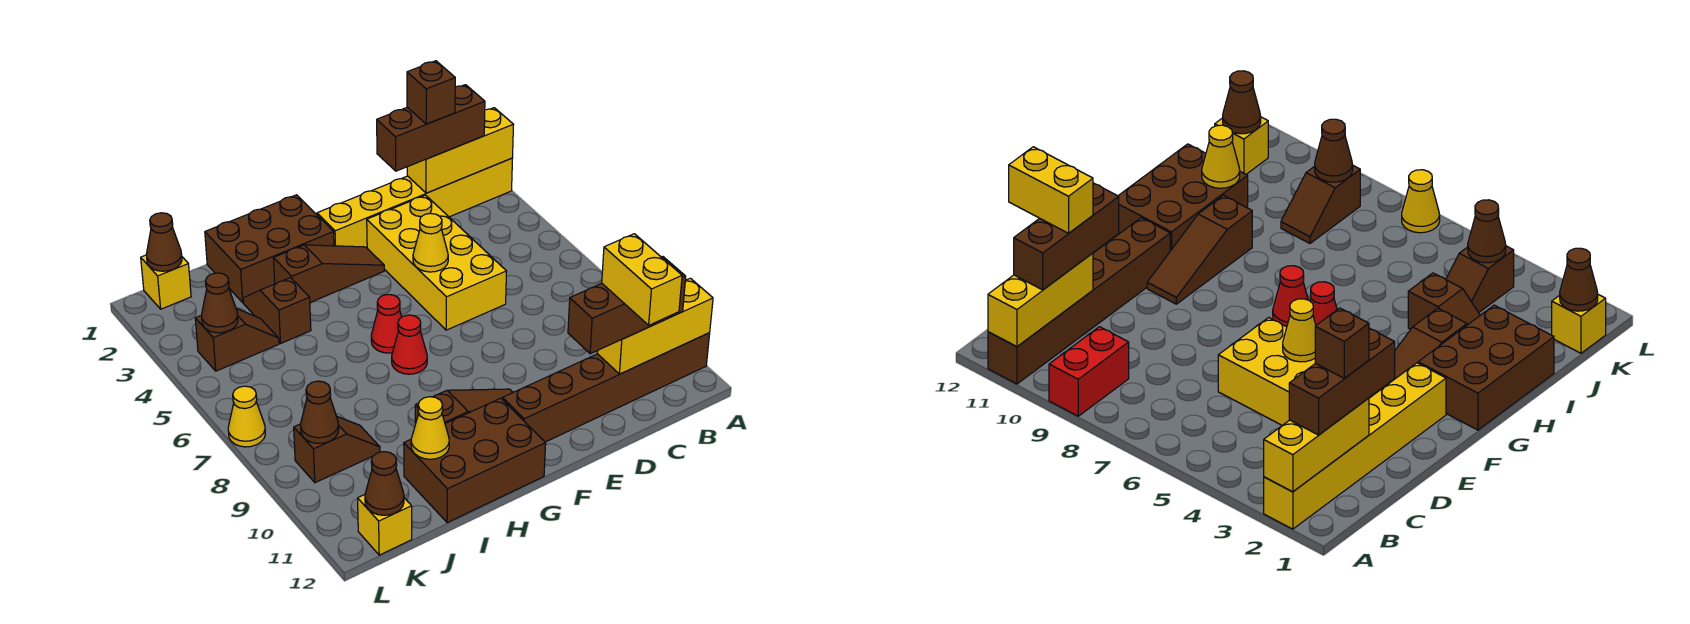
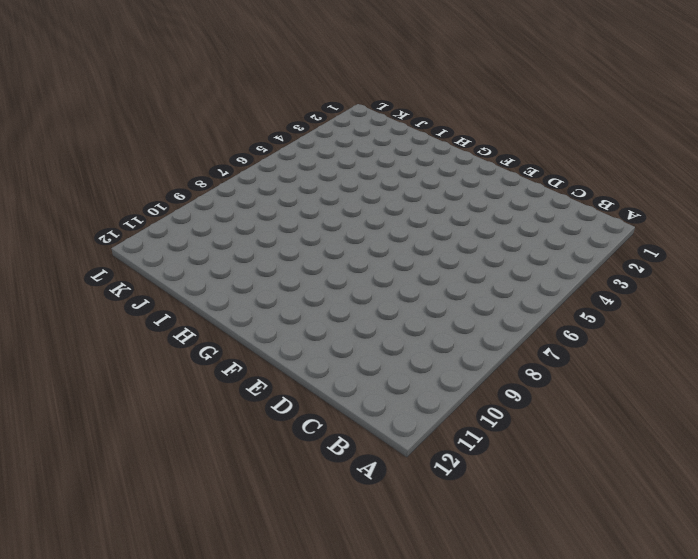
none -> yellow 1x6 brick [317,158,513,248]
none -> red 1x2 brick [1049,327,1129,416]
none -> brown 1x6 brick [502,333,710,442]

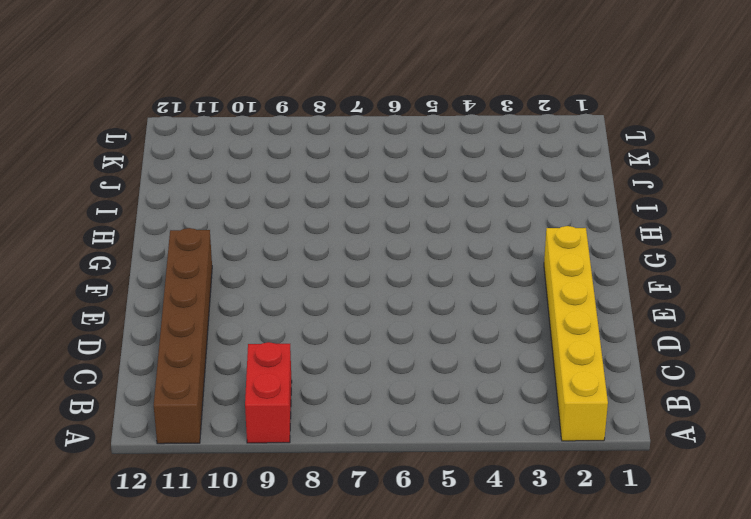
none -> yellow 2x4 brick [367,195,507,330]
none -> brown 1x3 slope [274,245,384,302]
none -> brown 1x3 slope [415,389,513,424]

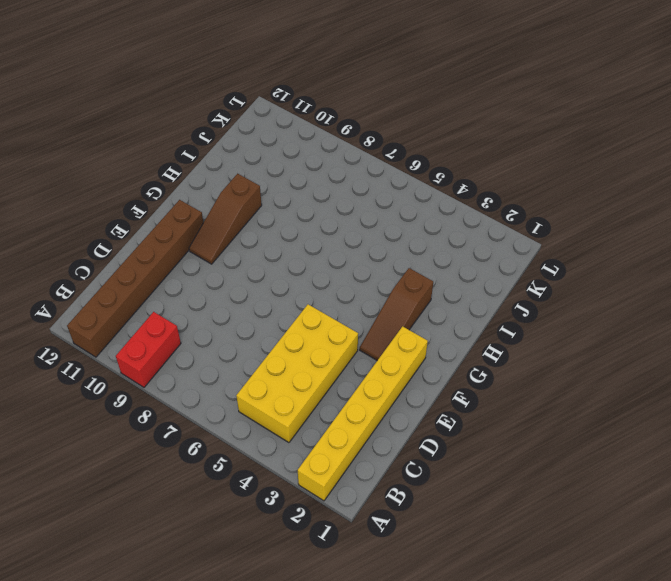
yellow 2x4 brick [236,304,358,443] -> yellow 2x4 brick turned to [367,195,507,330]
none -> brown 2x3 brick [205,195,334,303]
none -> red 1x1 cone [371,294,402,353]
none -> red 1x1 cone [392,315,427,374]

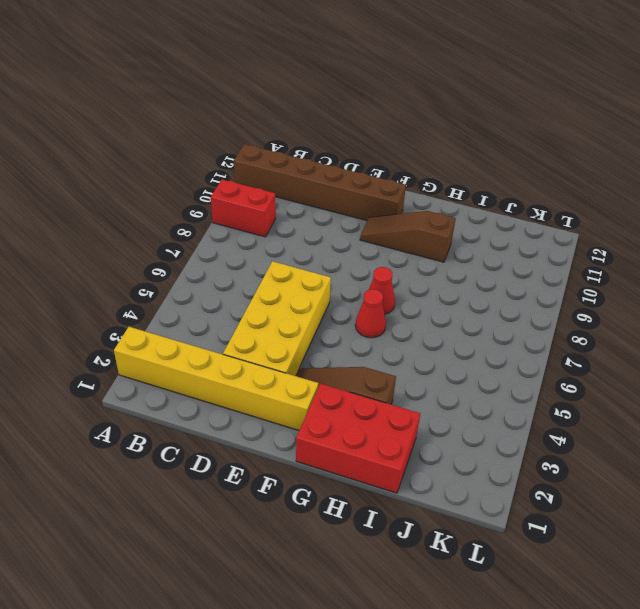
red 2x3 brick [296,384,420,493] -> brown 2x3 brick [205,195,334,303]
none -> brown 2x3 brick [404,398,546,523]
none -> brown 1x2 slope [243,278,311,343]
none -> brown 1x2 slope [195,308,279,371]

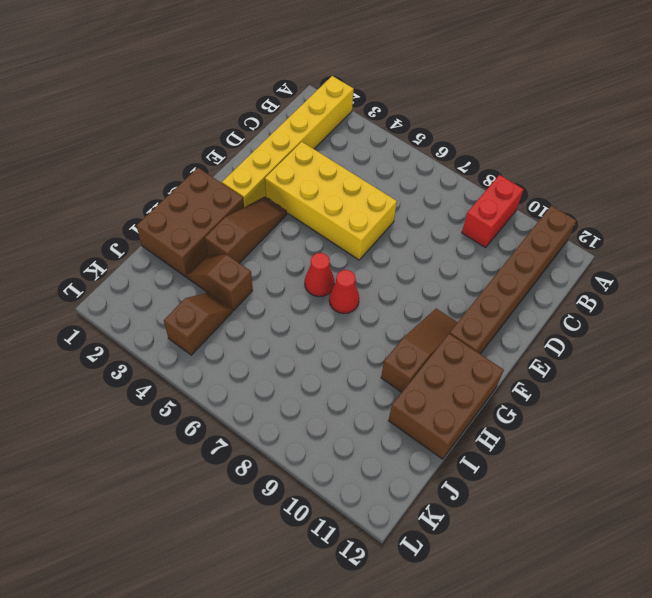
none -> brown 1x2 slope [294,416,380,483]
none -> yellow 1x1 brick [141,255,191,309]
none -> yellow 1x1 brick [358,495,412,555]

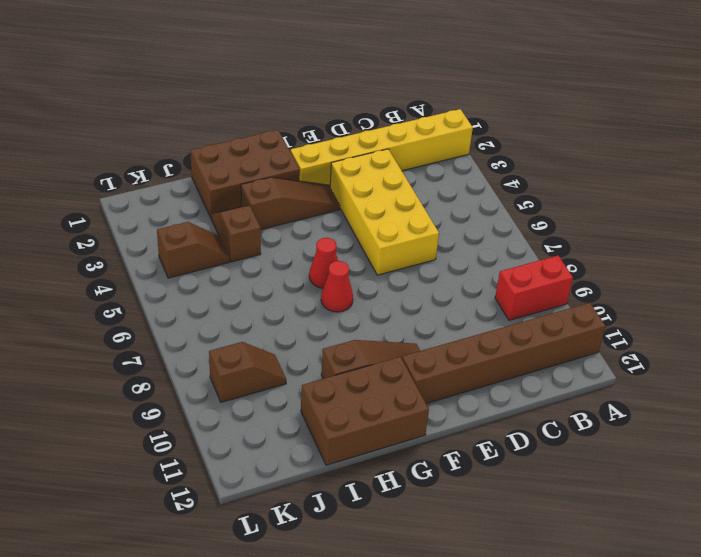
none -> yellow 1x1 brick [141,255,191,309]
none -> yellow 1x1 brick [358,495,412,555]
none -> yellow 1x1 cone [228,386,265,447]

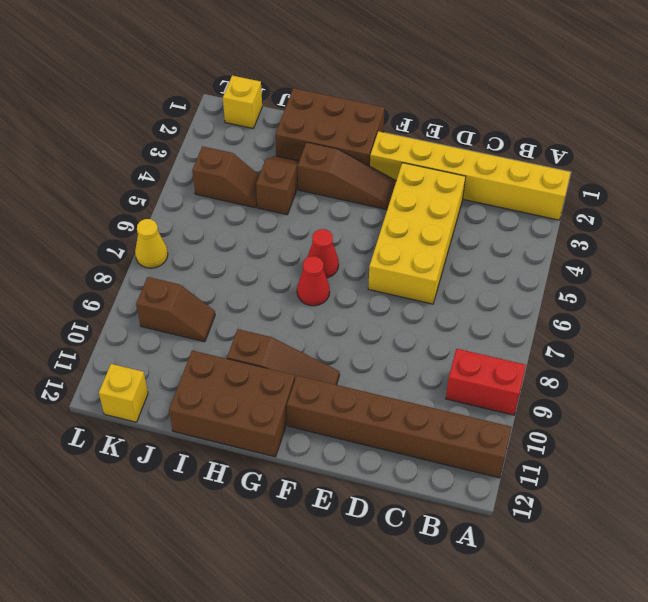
none -> yellow 1x3 brick [407,108,514,193]
none -> yellow 1x3 brick [597,278,713,374]
none -> yellow 1x1 cone [413,213,448,272]

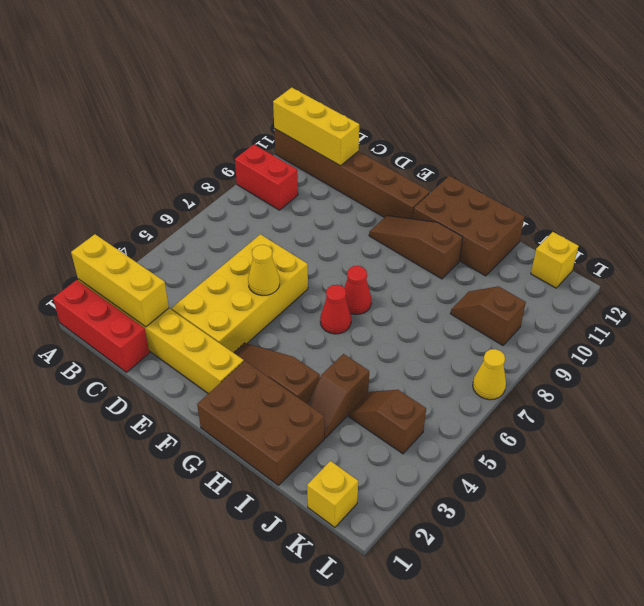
red 1x3 brick [53,280,150,372] -> none
none -> yellow 1x1 cone [411,397,449,459]
none -> brown 1x1 cone [147,213,182,271]
none -> brown 1x1 cone [202,273,238,333]

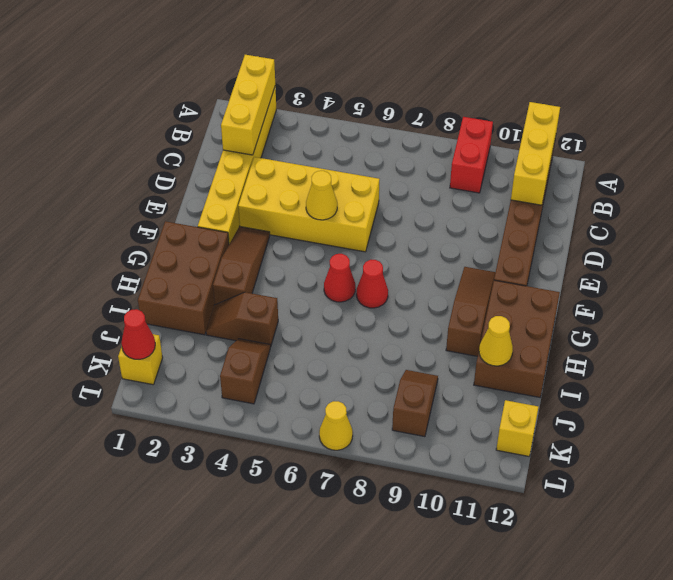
red 1x1 cone [121,309,155,359] -> brown 1x1 cone [147,213,182,271]
none -> brown 1x1 cone [202,273,238,333]
none -> brown 1x1 cone [301,381,339,443]
none -> brown 1x1 cone [365,452,404,515]

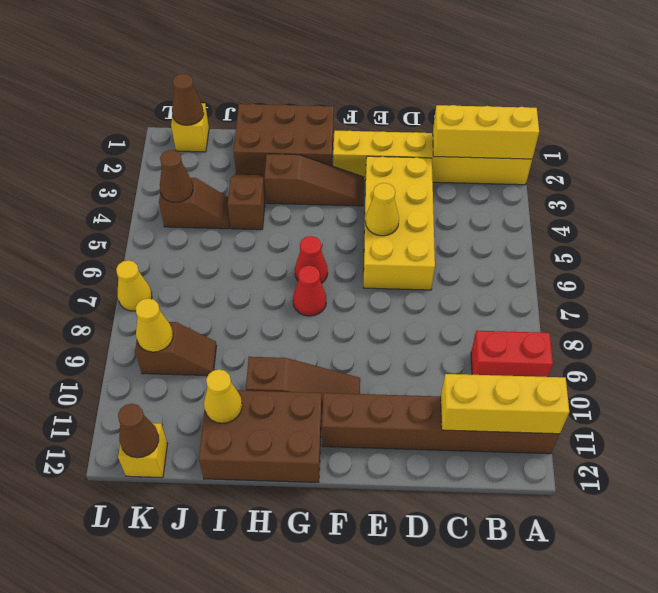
yellow 1x1 cone [135,298,173,352] -> brown 1x1 cone [301,381,339,443]
none -> brown 1x3 brick [377,85,485,171]
none -> brown 1x3 brick [568,257,686,354]
none -> brown 1x1 brick [407,61,455,124]

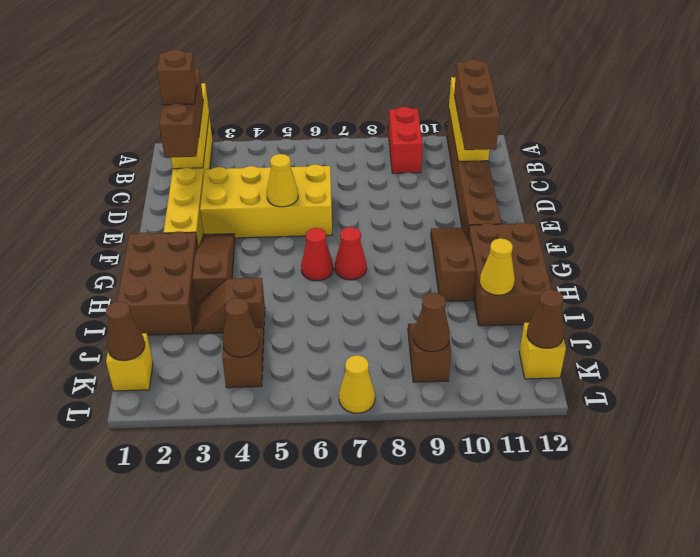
none -> yellow 1x2 brick [602,234,682,325]

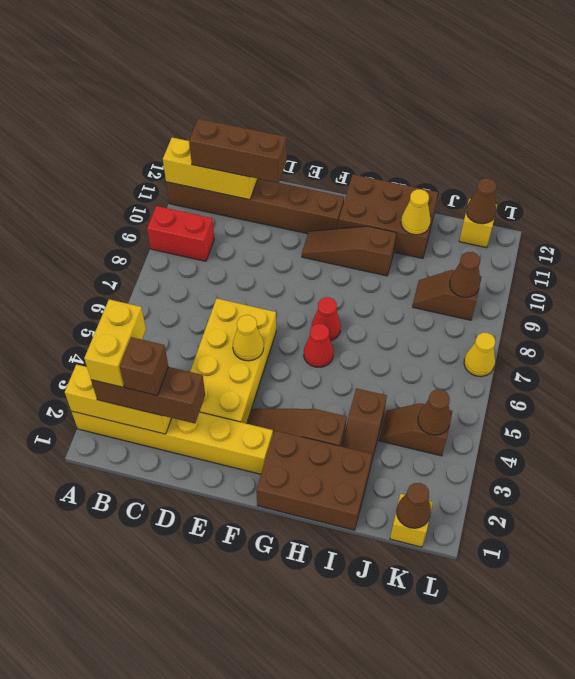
yellow 1x2 brick [84,299,146,387] -> yellow 1x2 brick moved to [602,234,682,325]

